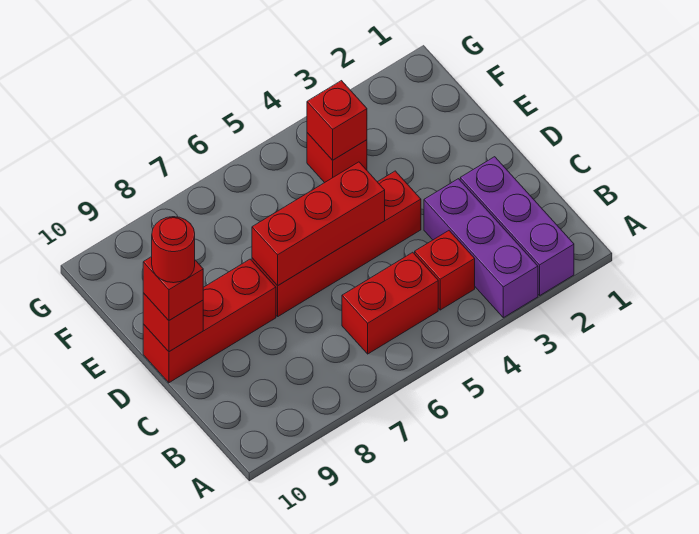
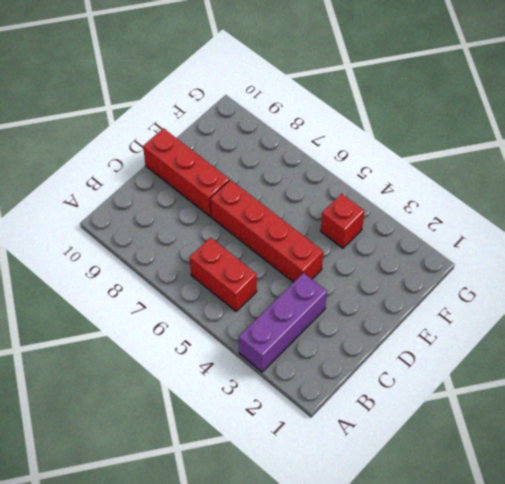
none -> purple 1x3 brick [460,157,574,295]
none -> red 1x1 brick [415,231,475,310]
none -> red 1x3 brick [252,162,385,286]

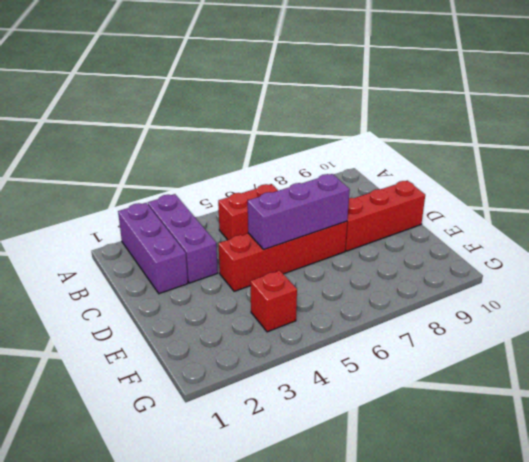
purple 1x3 brick [248,174,350,250] -> red 1x3 brick [252,162,385,286]
none -> red 1x1 brick [415,231,475,310]
none -> red 1x1 brick [143,293,203,352]
none -> red 1x1 brick [307,81,367,160]

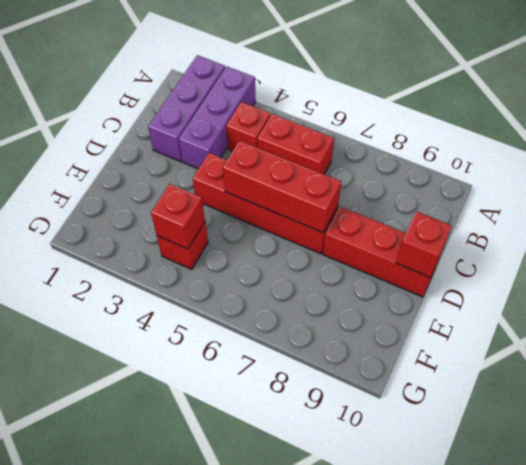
none -> red 1x1 brick [143,257,203,320]
none -> red 1x1 round brick [152,217,195,283]

